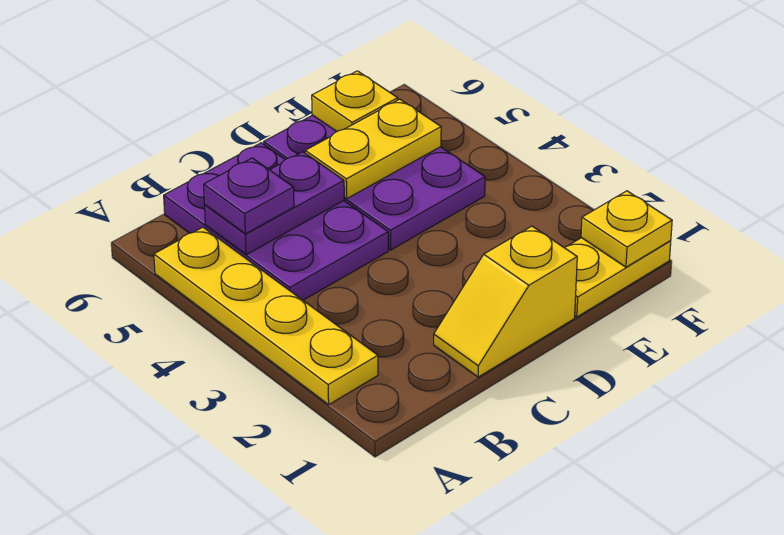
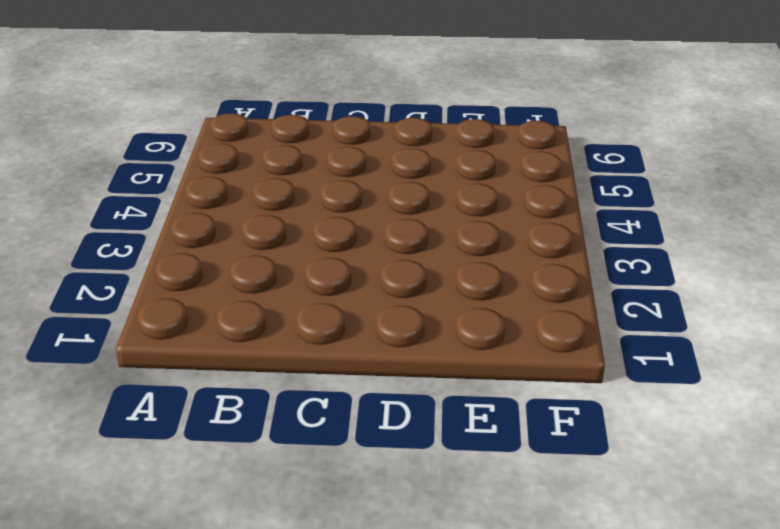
none -> yellow 1x4 plate [154,227,378,405]
none -> purple 2x3 plate [164,143,388,300]

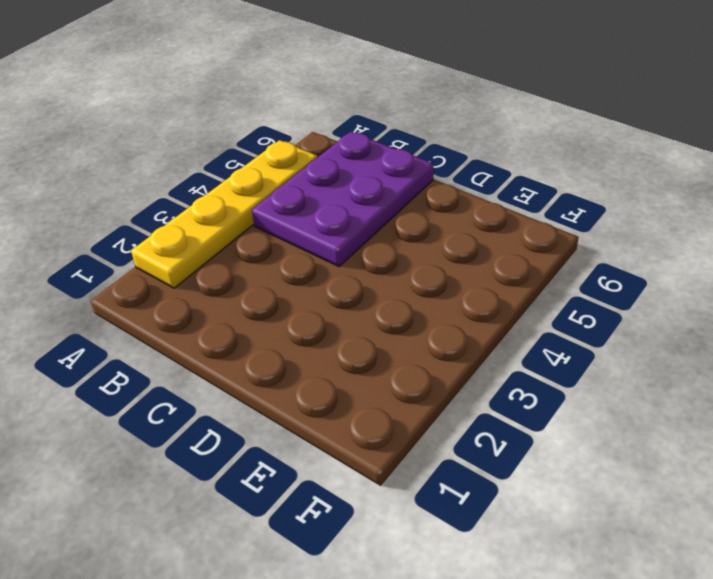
none -> yellow 1x2 slope [434,226,577,377]
none -> purple 2x3 plate [264,115,485,250]

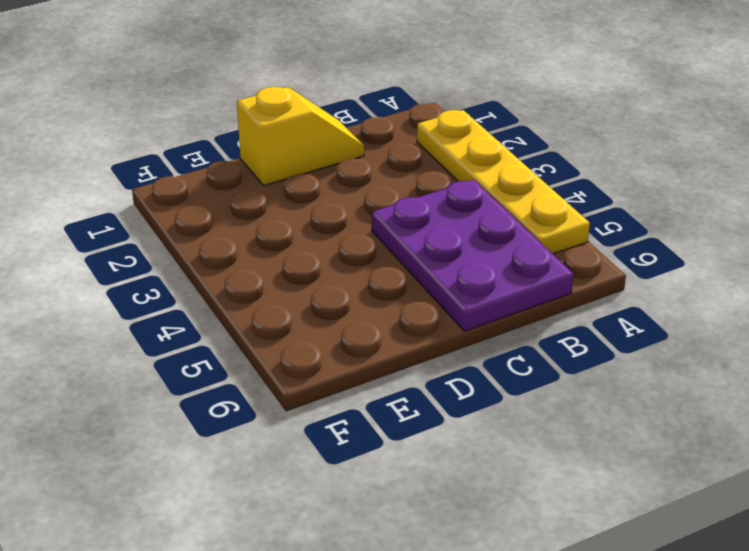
none -> purple 2x3 plate [264,115,485,250]
none -> yellow 1x2 plate [565,238,671,317]

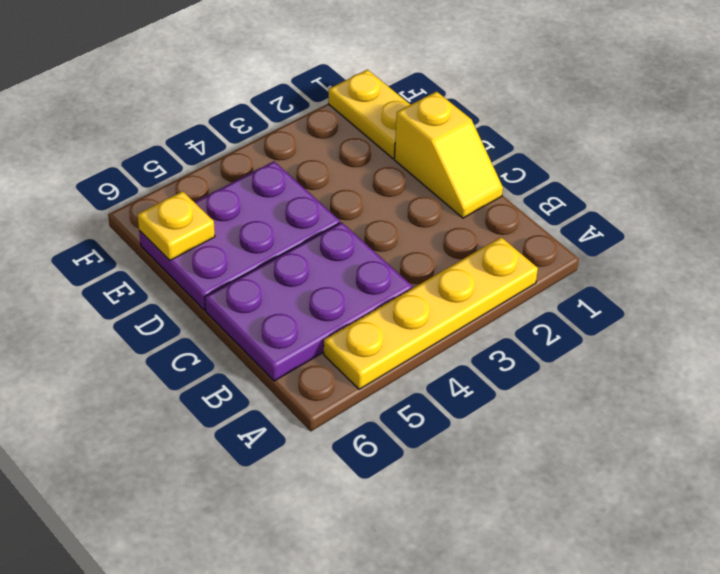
none -> purple 1x2 plate [205,152,344,255]
none -> yellow 1x2 plate [305,99,441,199]

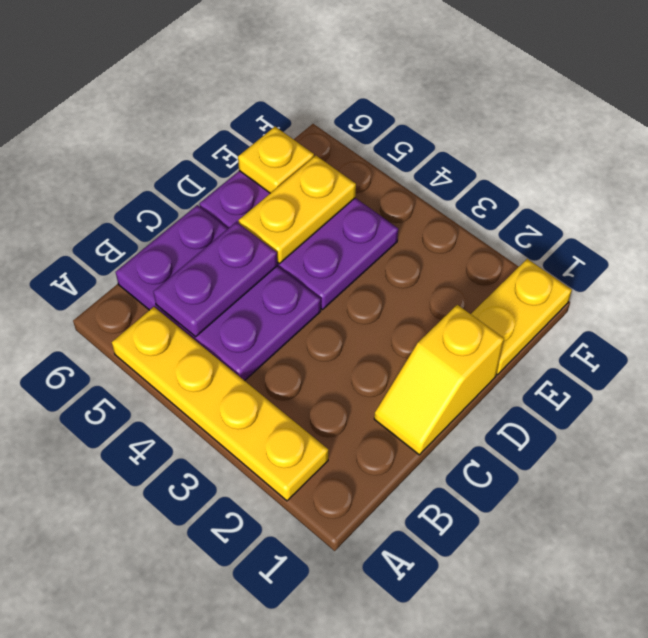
none -> yellow 1x1 plate [581,191,672,267]
none -> purple 1x1 plate [204,158,294,234]

